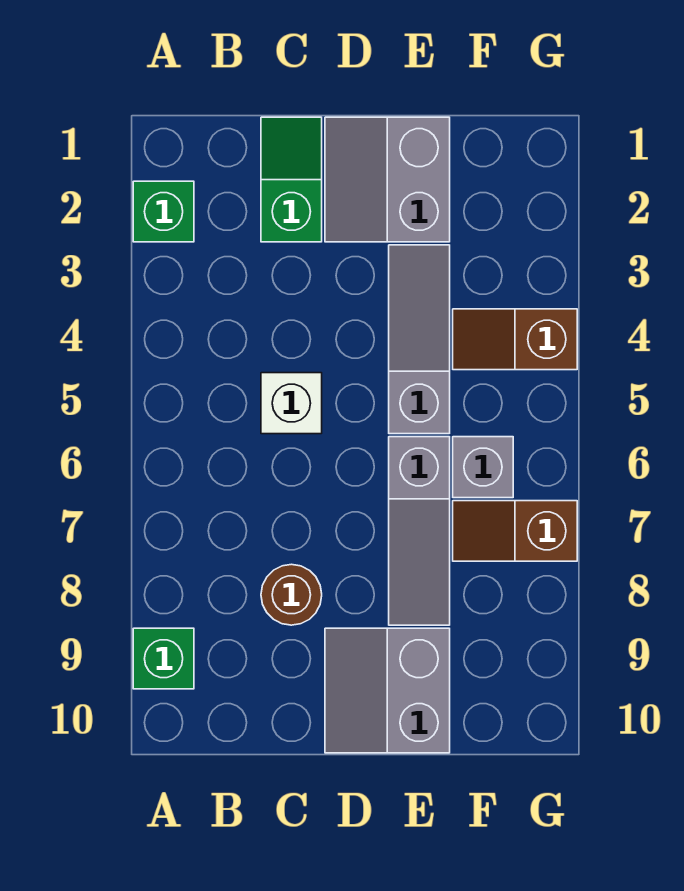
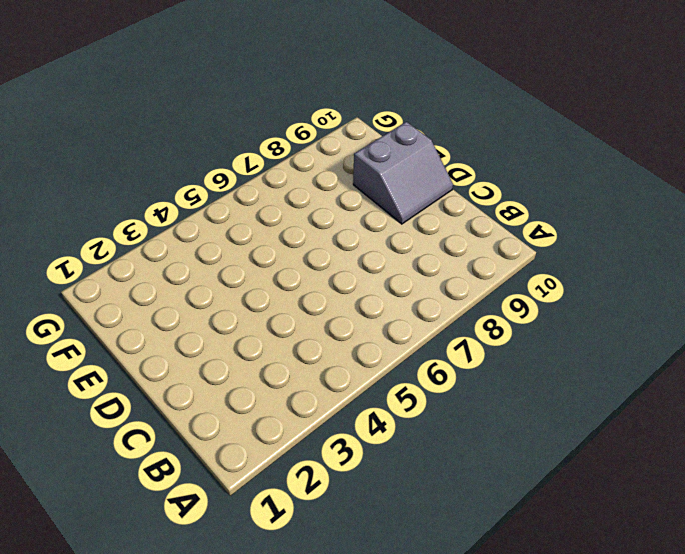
none -> green 1x1 brick [133,181,194,242]
none -> green 1x1 brick [133,628,194,689]
none -> green 1x2 slope [261,117,322,242]

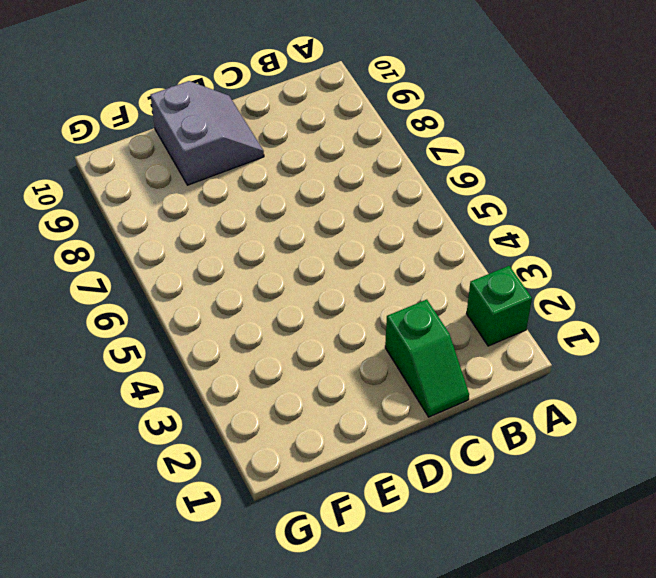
none -> green 1x1 brick [133,628,194,689]
none -> white 1x1 brick [261,373,322,434]
none -> brown 1x1 round brick [261,564,322,625]

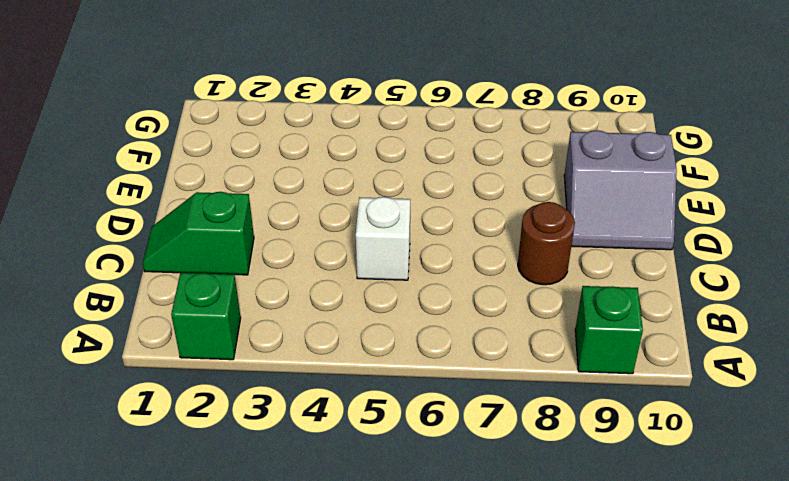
none -> grey 2x2 slope [325,117,450,242]
none -> grey 1x3 slope [389,245,450,434]
none -> grey 1x3 slope [389,437,450,625]

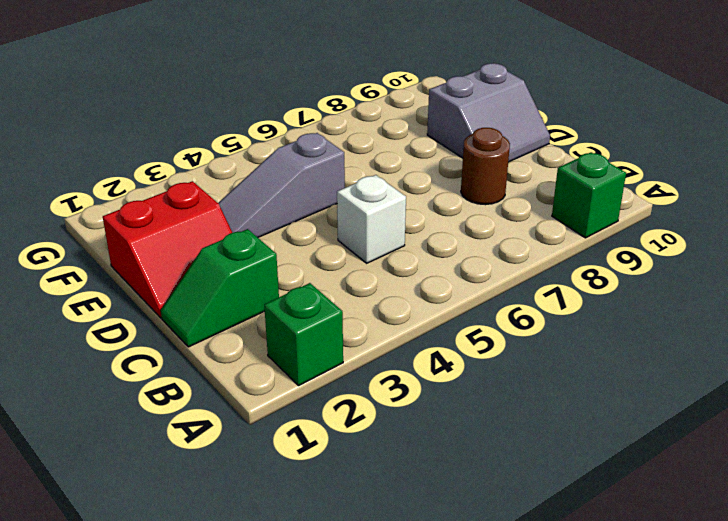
red 2x2 slope [103,181,232,318] -> grey 2x2 slope [325,117,450,242]
none -> grey 1x3 slope [389,437,450,625]
none -> brown 1x2 slope [453,309,577,370]
none -> grey 1x1 brick [453,437,513,498]

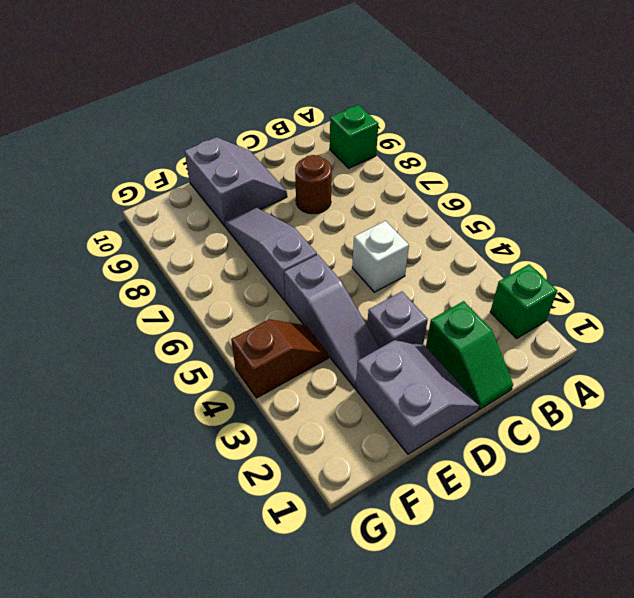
grey 1x1 brick [367,292,428,348] -> grey 1x1 brick moved to [453,437,513,498]
none -> brown 1x2 slope [453,501,577,561]

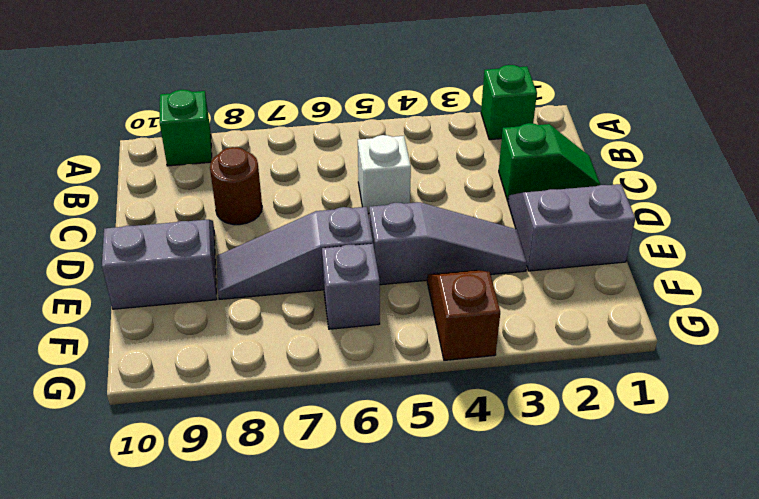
none -> brown 1x2 slope [453,501,577,561]

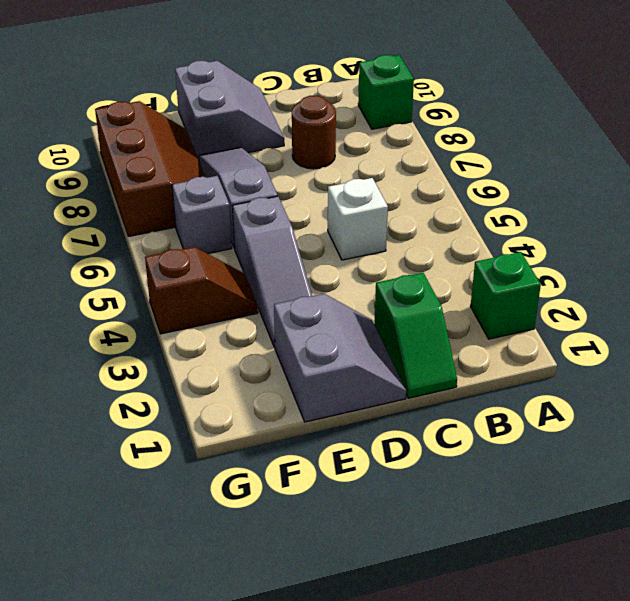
brown 2x3 slope [95,101,205,236] -> brown 1x2 slope [453,501,577,561]

